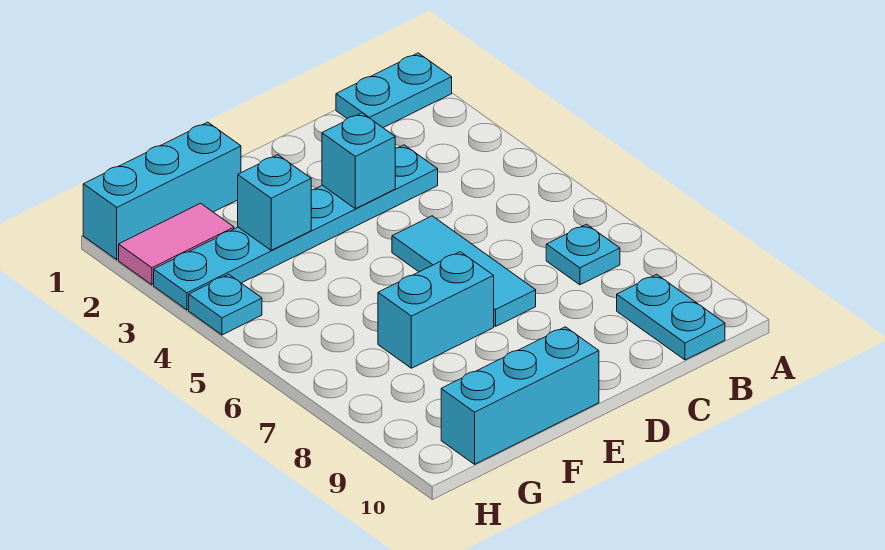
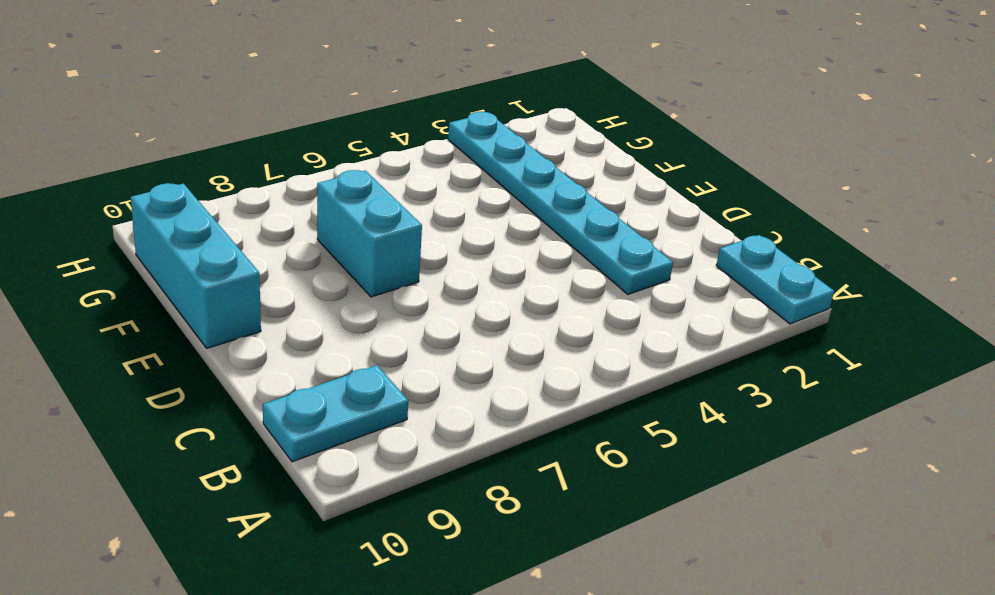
none -> cyan 1x1 plate [546,224,620,285]
none -> cyan 1x3 tile [392,216,536,326]
none -> cyan 1x3 brick [83,122,241,260]

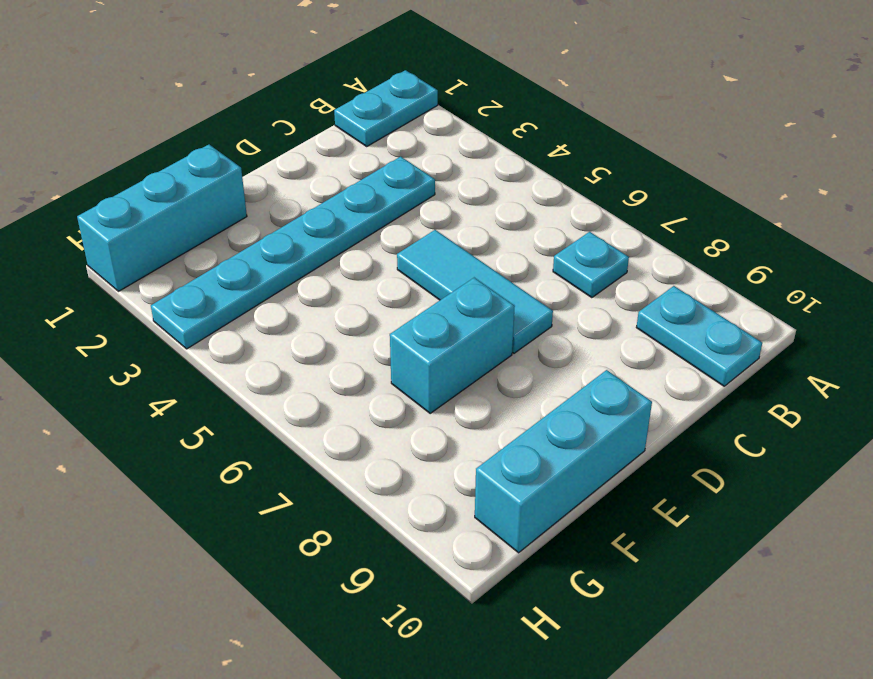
none -> pink 1x2 tile [119,203,234,285]
none -> cyan 1x1 plate [189,274,262,335]
none -> cyan 1x1 brick [322,113,395,209]

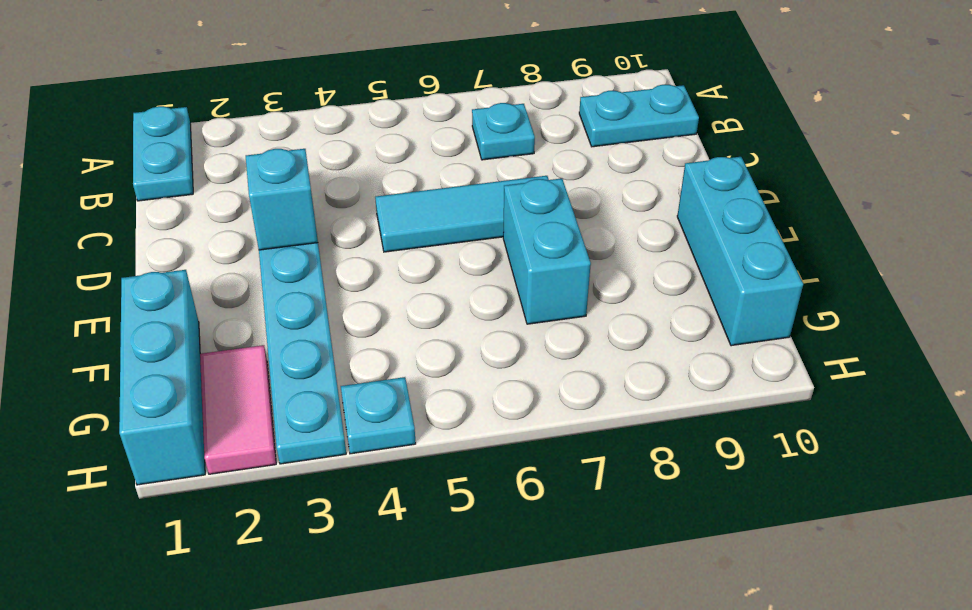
none -> cyan 1x1 brick [238,155,311,250]

